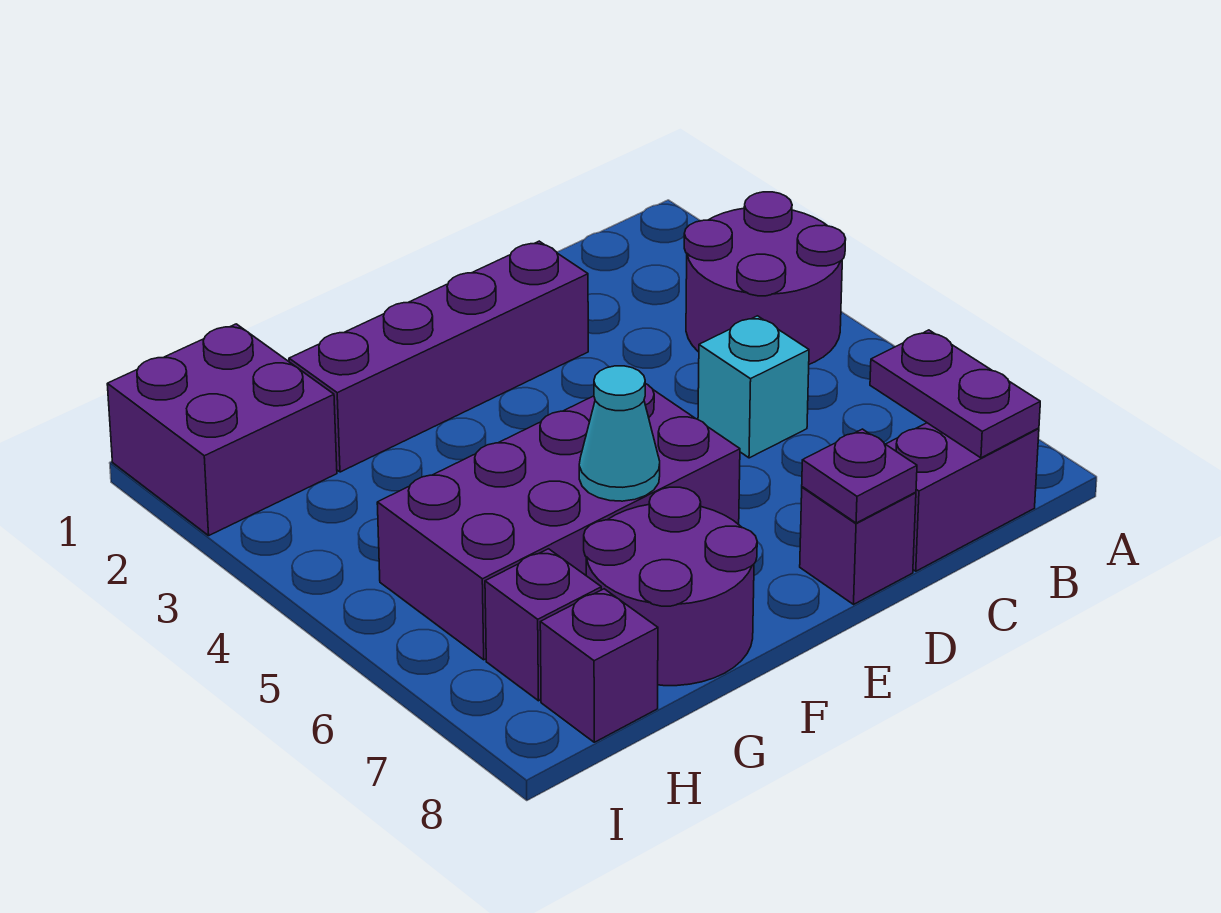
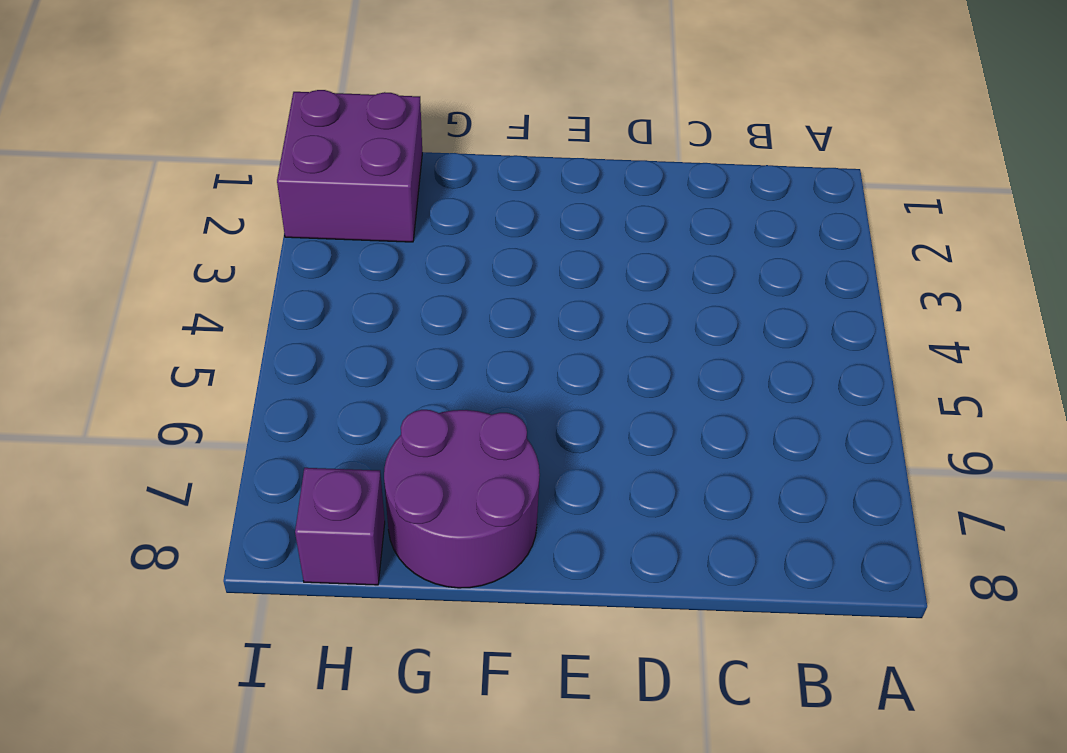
none -> purple 2x2 round brick [684,192,846,364]
none -> purple 1x2 brick [886,423,1039,571]
none -> cyan 1x1 brick [698,316,809,458]

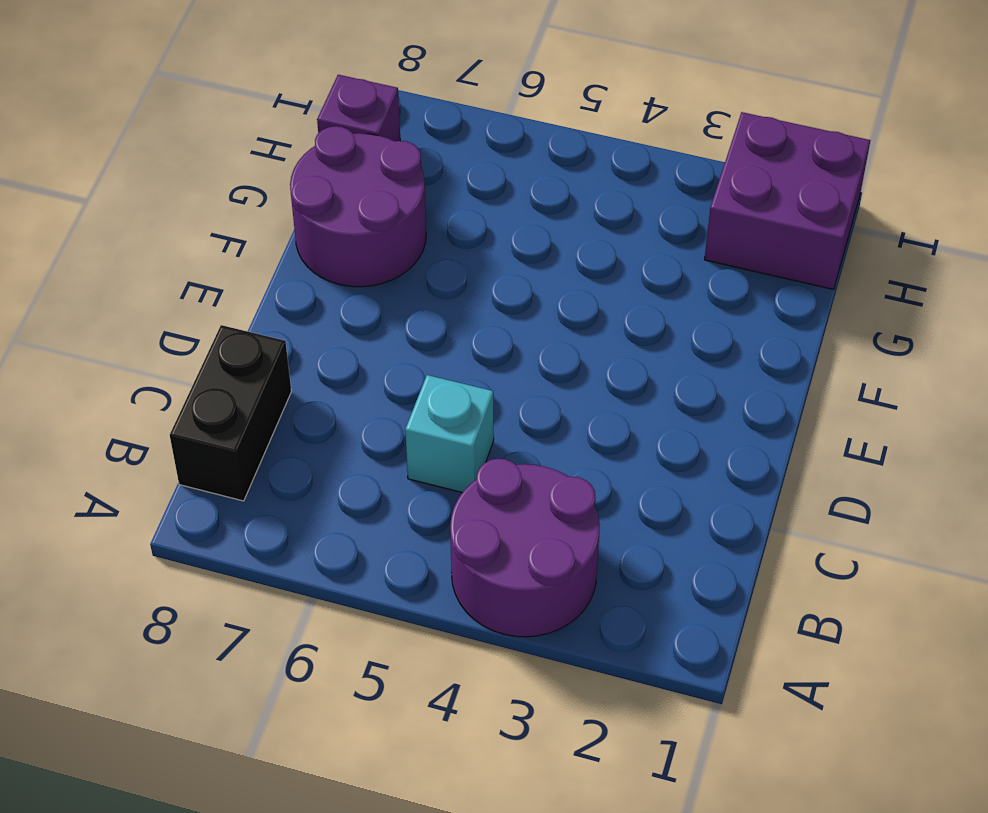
black 1x2 brick [170,325,291,501] -> purple 1x2 brick [886,423,1039,571]
none -> purple 1x4 brick [289,241,588,472]
none -> purple 1x1 brick [800,487,916,604]
none -> purple 2x4 brick [377,384,740,660]

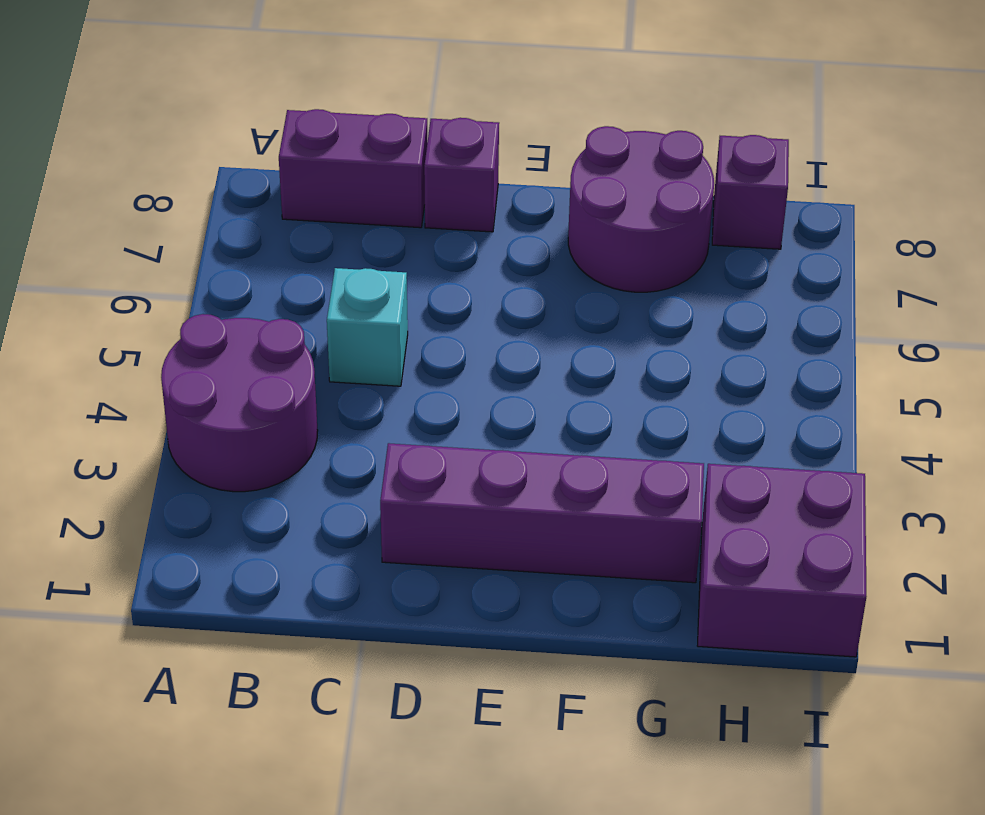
none -> purple 2x4 brick [377,384,740,660]
none -> purple 1x1 brick [485,549,601,701]
none -> purple 1x2 plate [870,330,1040,458]

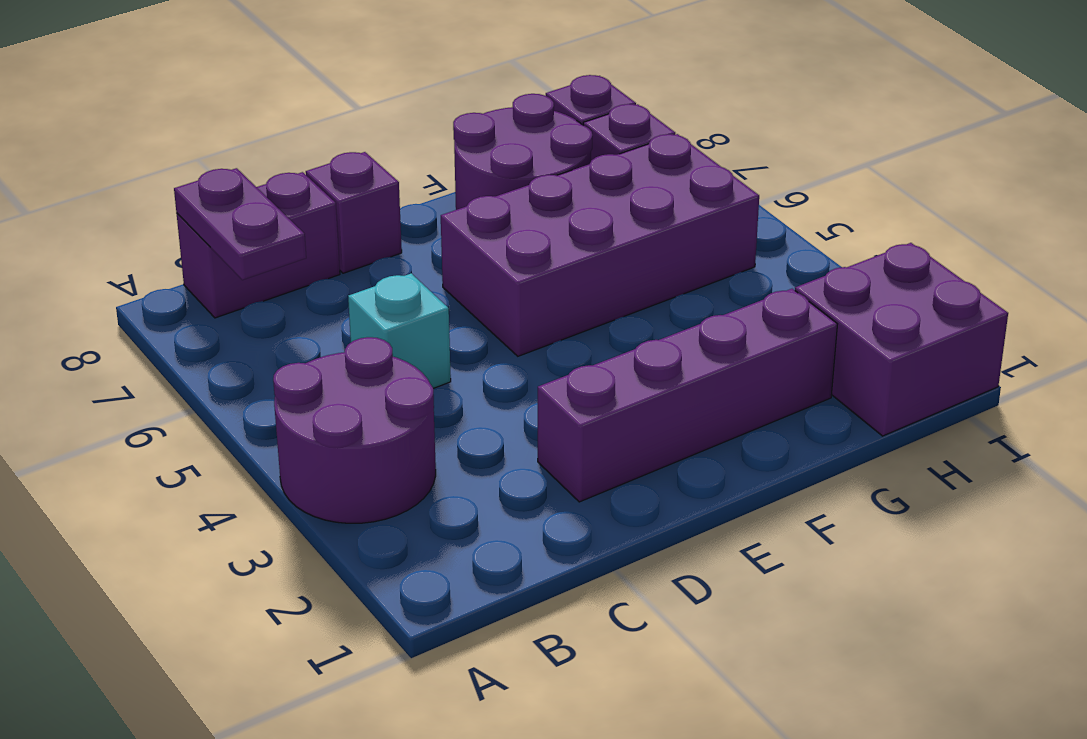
none -> purple 1x1 plate [802,429,917,523]
none -> cyan 1x1 cone [579,366,660,501]

